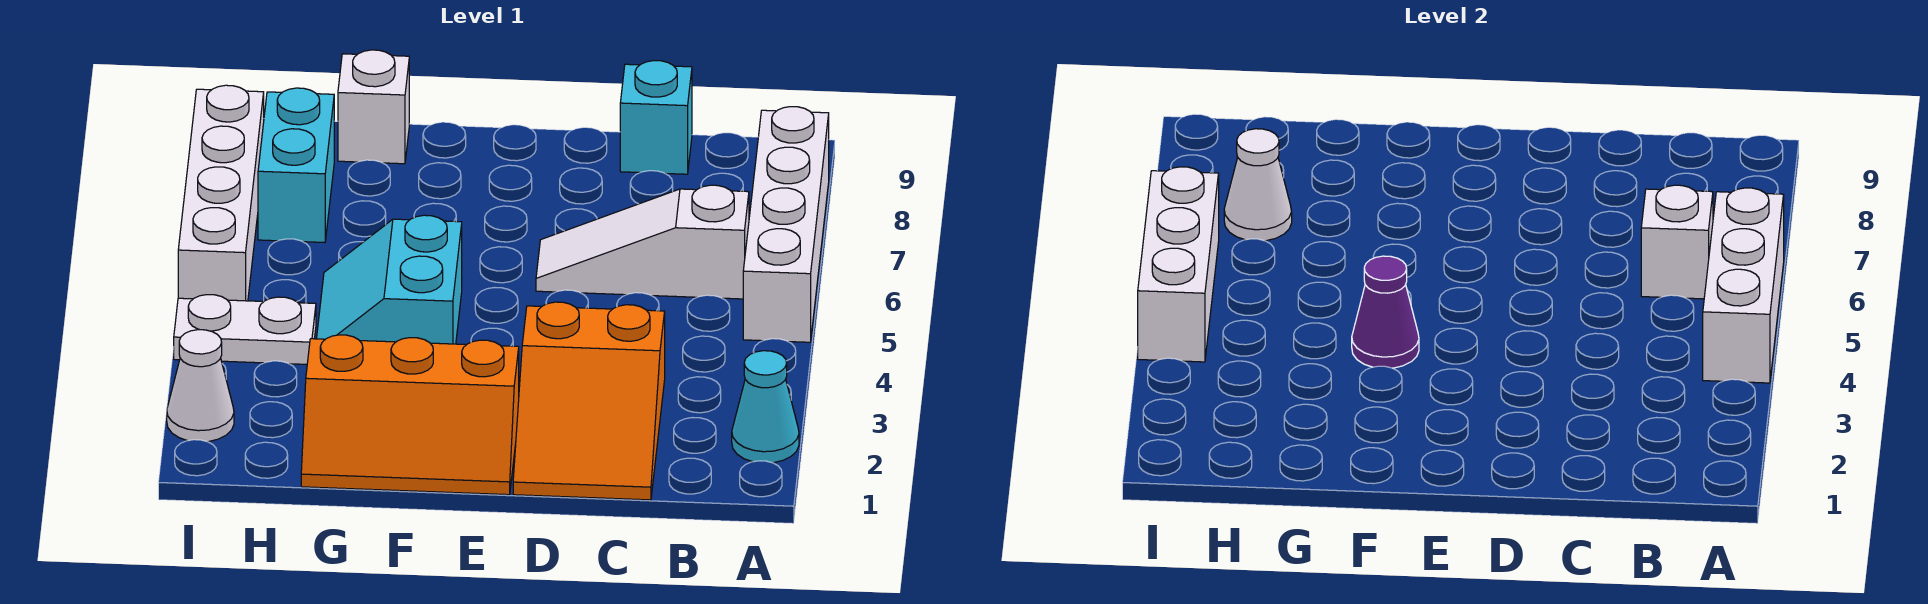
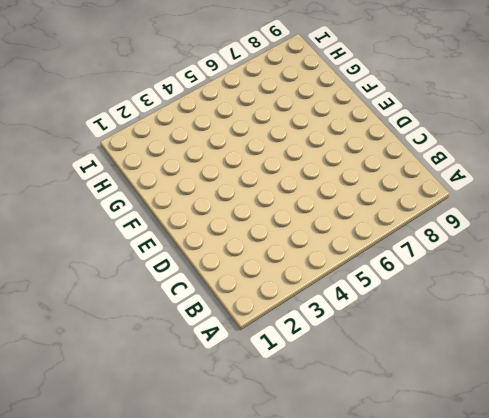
none -> cyan 1x1 cone [732,351,799,463]
none -> white 1x4 brick [743,107,829,342]
none -> white 1x3 slope [536,185,749,299]

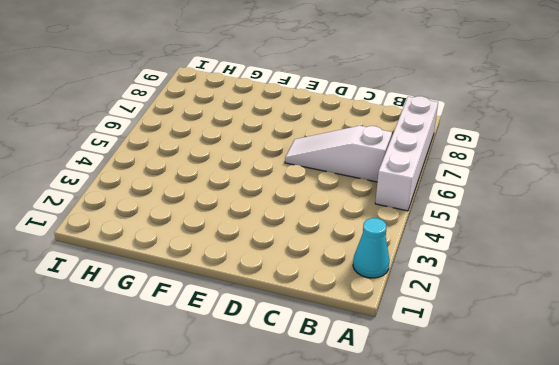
none -> orange 2x3 slope [513,302,665,500]
none -> cyan 1x1 brick [620,61,692,174]
none -> orange 2x3 slope [301,335,519,495]

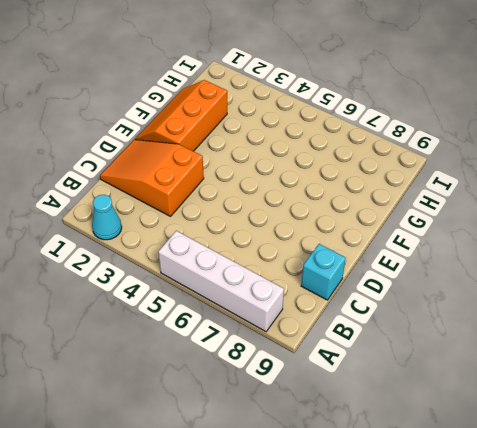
none -> white 1x3 slope [536,185,749,299]
none -> cyan 2x2 slope [317,215,462,344]
none -> white 1x1 brick [338,50,409,164]

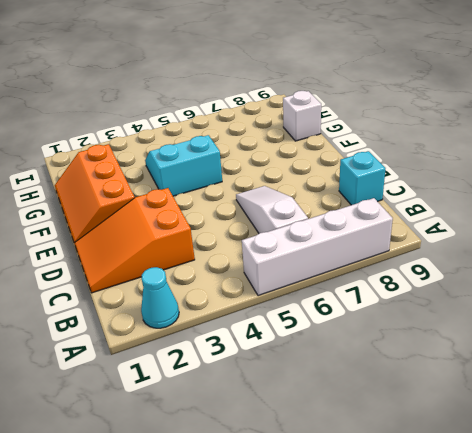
none -> white 1x2 plate [174,295,316,364]
none -> cyan 1x2 brick [258,88,334,243]
none -> white 1x1 cone [167,330,234,442]

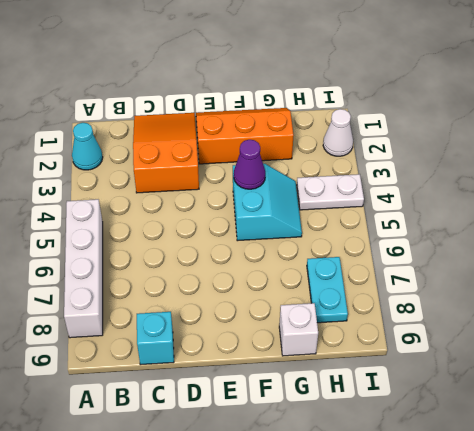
cyan 1x2 plate [307,257,348,323] -> cyan 1x2 brick [258,88,334,243]
none -> white 1x3 slope [536,185,749,299]
none -> white 1x4 brick [178,85,264,301]
none -> white 1x3 brick [1703,188,1784,383]

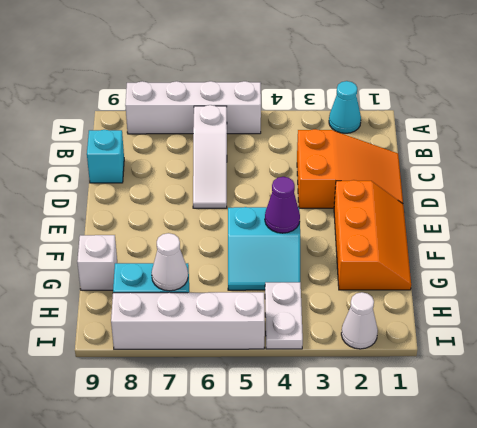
none -> white 1x3 brick [1703,188,1784,383]
none -> white 1x1 brick [1641,185,1713,299]
none -> white 1x3 brick [1138,167,1219,362]

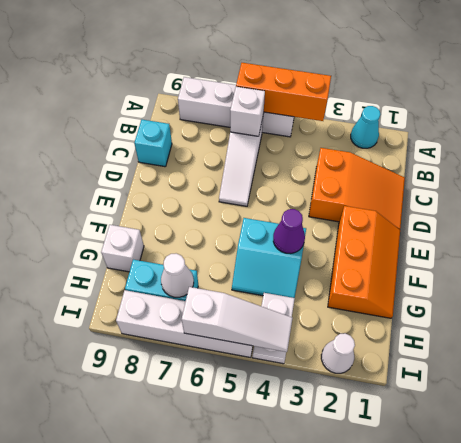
orange 1x3 brick [236,63,331,121] -> white 1x3 brick [1703,188,1784,383]
white 1x3 slope [182,287,293,352] -> white 1x3 brick [1138,167,1219,362]

